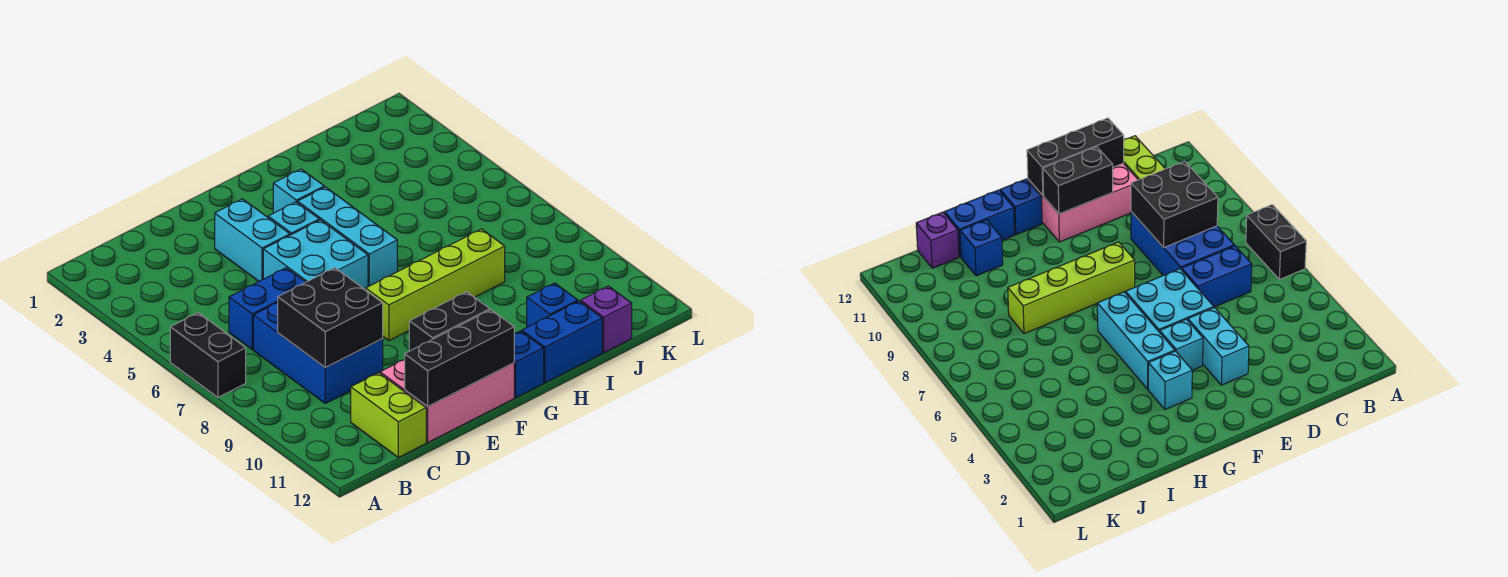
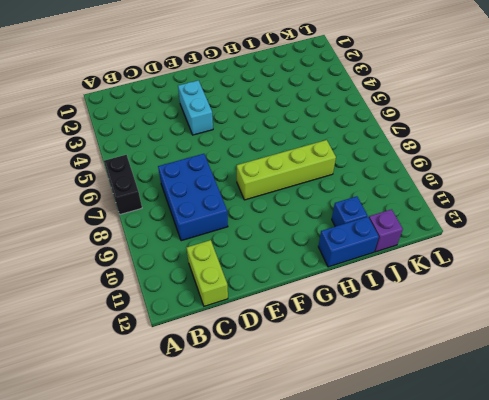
none -> blue 1x2 brick [229,268,306,349]
none -> pink 2x3 brick [380,359,514,442]
none -> cyan 2x2 brick [263,220,368,290]

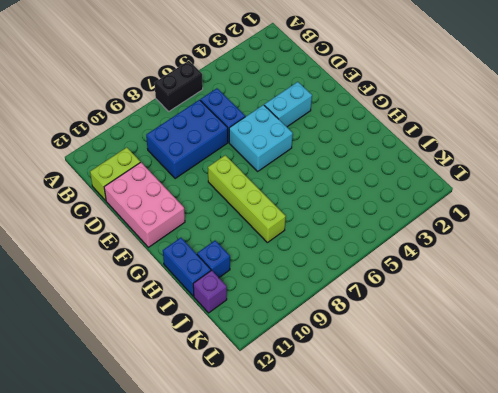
none -> cyan 1x1 brick [268,202,319,235]
none -> cyan 1x1 brick [273,169,324,213]
none -> cyan 1x3 brick [298,187,397,287]

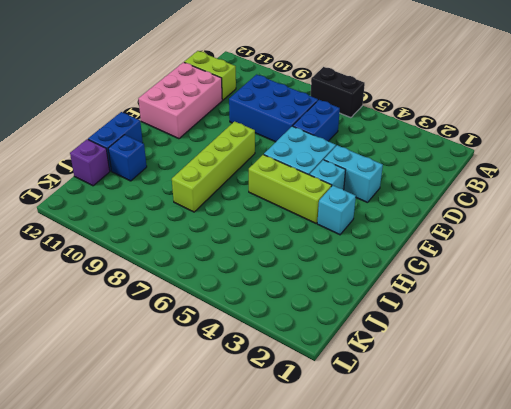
lime 1x3 brick [249,154,332,223] -> cyan 1x3 brick [298,187,397,287]
none -> blue 1x1 brick [514,331,544,398]
none -> black 2x2 brick [278,268,383,367]
none -> black 1x3 brick [405,310,514,406]

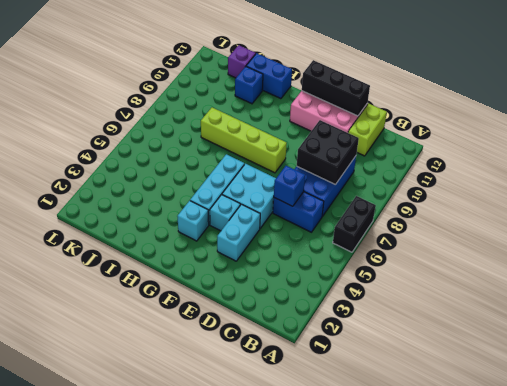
blue 1x1 brick [274,166,305,206] -> blue 1x1 brick moved to [514,331,544,398]
none -> black 1x2 brick [409,292,490,351]

